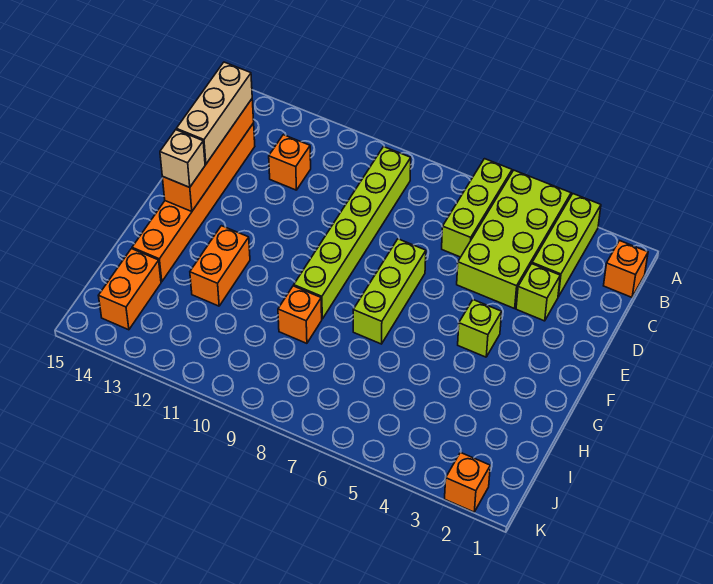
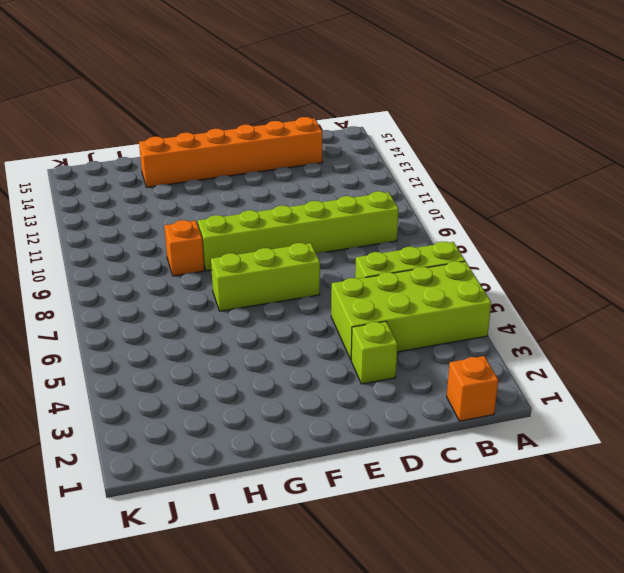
none -> lime 1x3 brick [532,194,601,297]
none -> orange 1x1 brick [269,135,311,190]
none -> lime 1x1 brick [458,300,502,357]

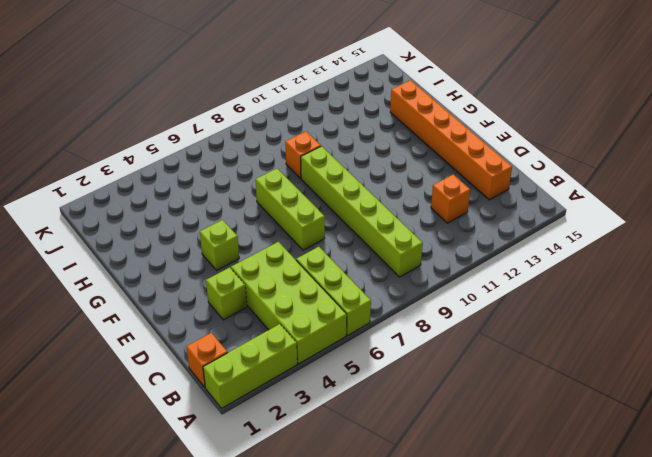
lime 1x3 brick [203,324,297,408] -> lime 1x3 brick turned to [532,194,601,297]
none -> orange 1x2 brick [190,226,250,306]
none -> orange 1x2 brick [98,249,161,330]
none -> orange 1x1 brick [445,452,490,512]

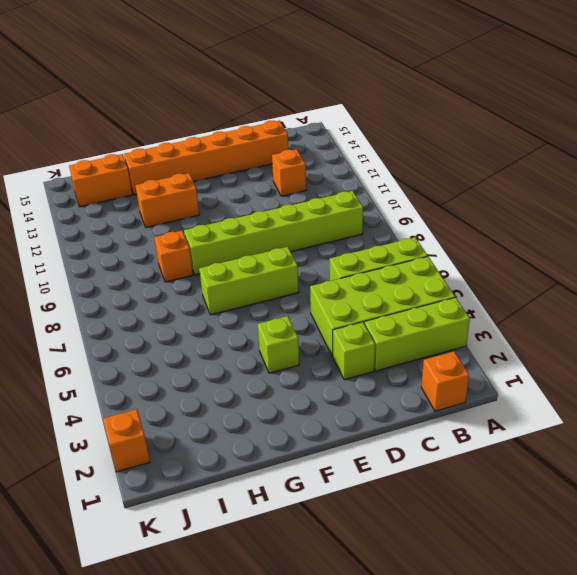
none -> orange 1x4 brick [162,99,254,212]
none -> tan 1x3 brick [176,62,252,164]
none -> tan 1x1 brick [160,130,205,187]

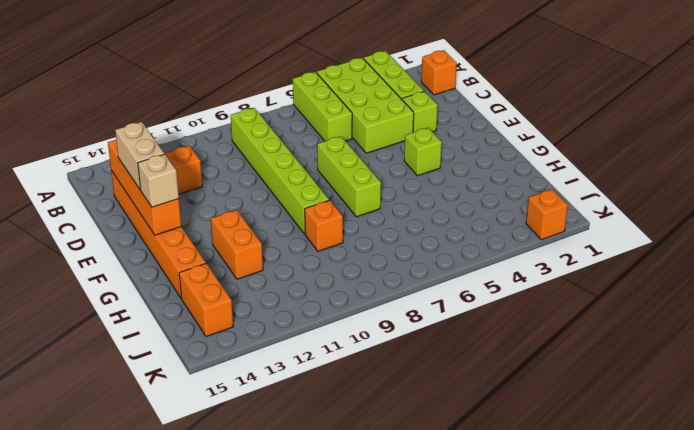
tan 1x2 brick [115,122,164,190] -> tan 1x3 brick [176,62,252,164]

